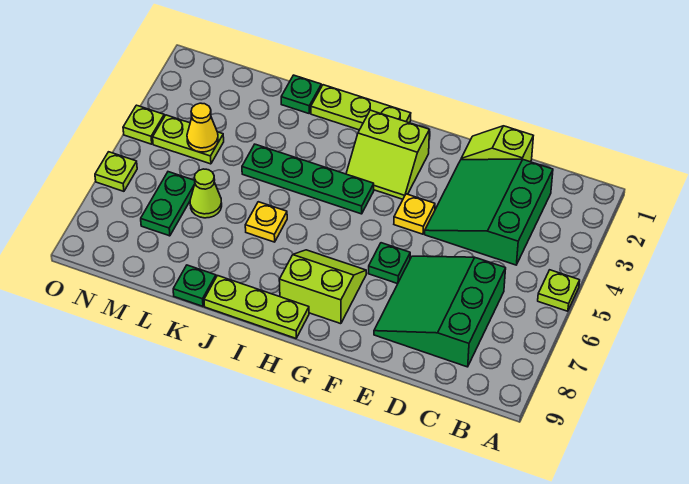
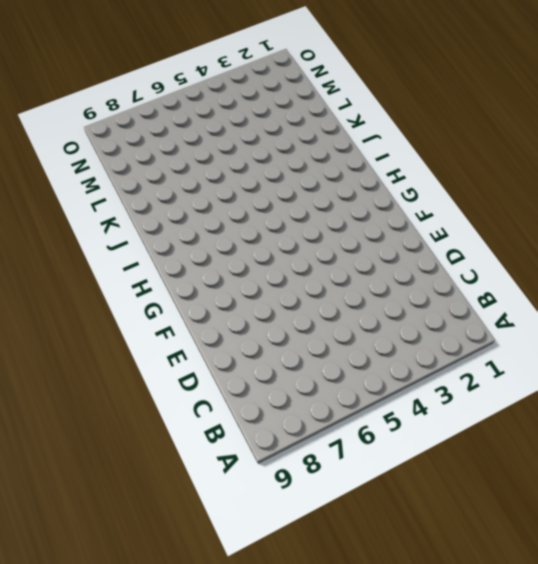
none -> lime 1x1 plate [538,270,580,311]
none -> green 3x3 slope [425,159,553,265]
none -> green 3x3 slope [374,256,506,367]

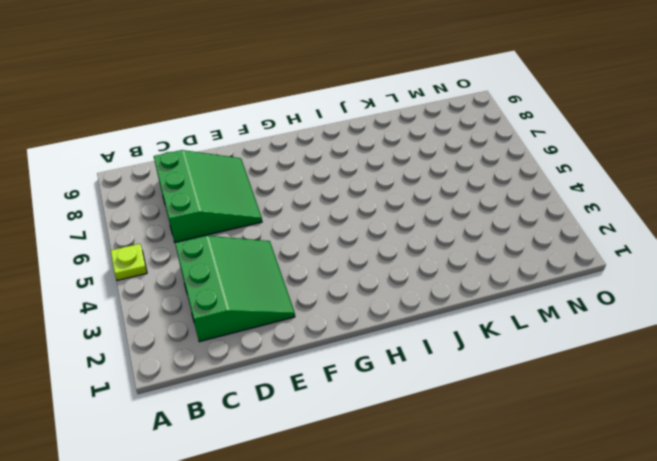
none -> lime 1x2 slope [461,126,533,162]
none -> yellow 1x1 plate [394,194,435,234]
none -> green 1x1 plate [368,243,410,284]

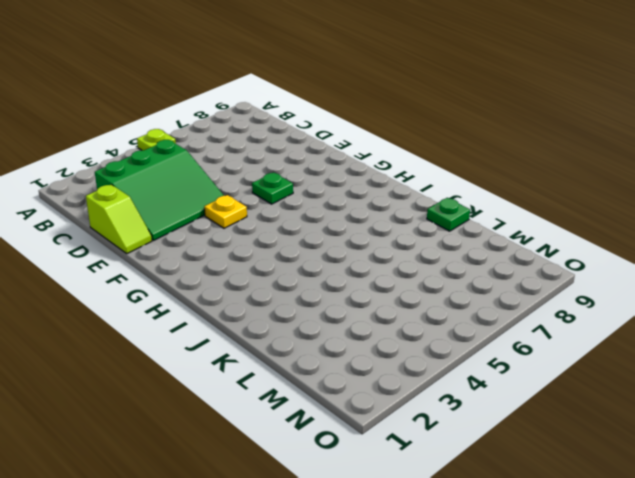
none -> green 3x3 slope [374,256,506,367]
none -> lime 2x2 slope [346,110,429,199]
none -> lime 2x2 slope [279,250,366,324]

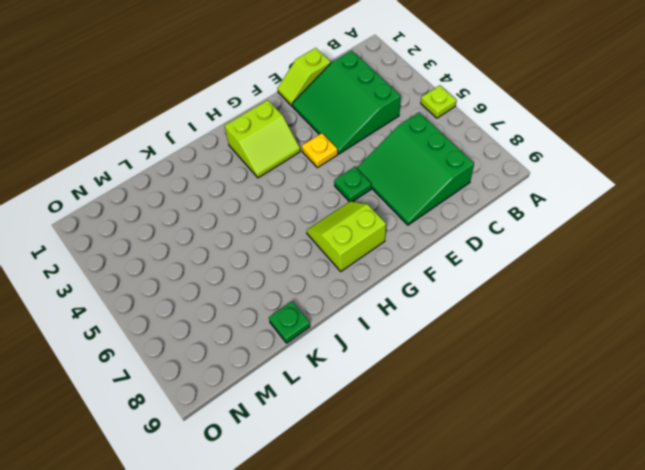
none -> lime 1x3 plate [311,85,411,130]
none -> green 1x4 plate [242,144,374,214]
none -> lime 1x3 plate [204,276,309,338]

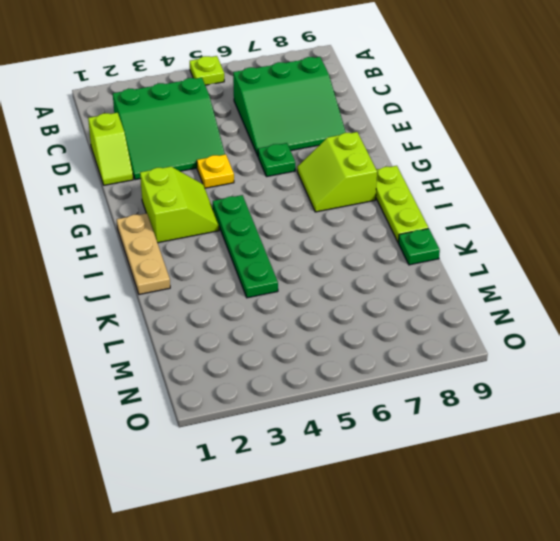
tan 1x3 plate [117,213,170,294] -> lime 1x3 plate [311,85,411,130]
none -> yellow 1x1 plate [245,202,287,242]
none -> green 1x1 plate [281,75,321,114]
none -> lime 1x1 cone [190,169,222,218]

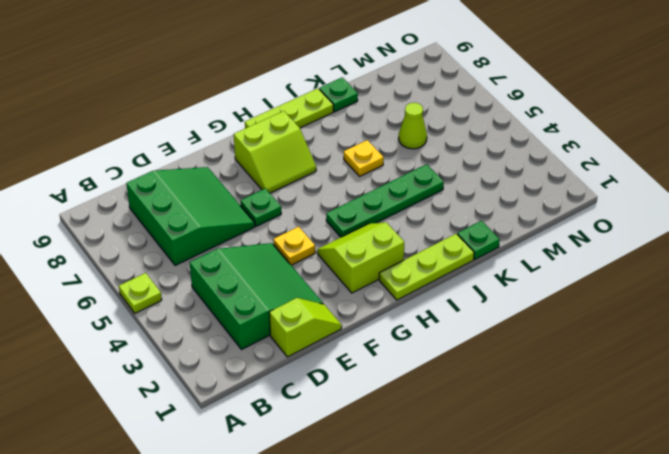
none -> lime 1x2 plate [153,115,224,164]
none -> green 1x2 plate [141,172,195,236]
none -> lime 1x1 plate [123,105,164,144]

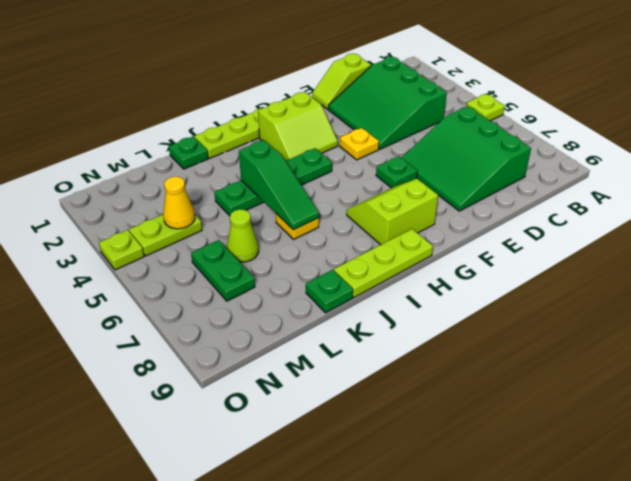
green 1x3 slope [239,140,319,230] -> none
none -> lime 1x1 plate [95,152,137,191]

